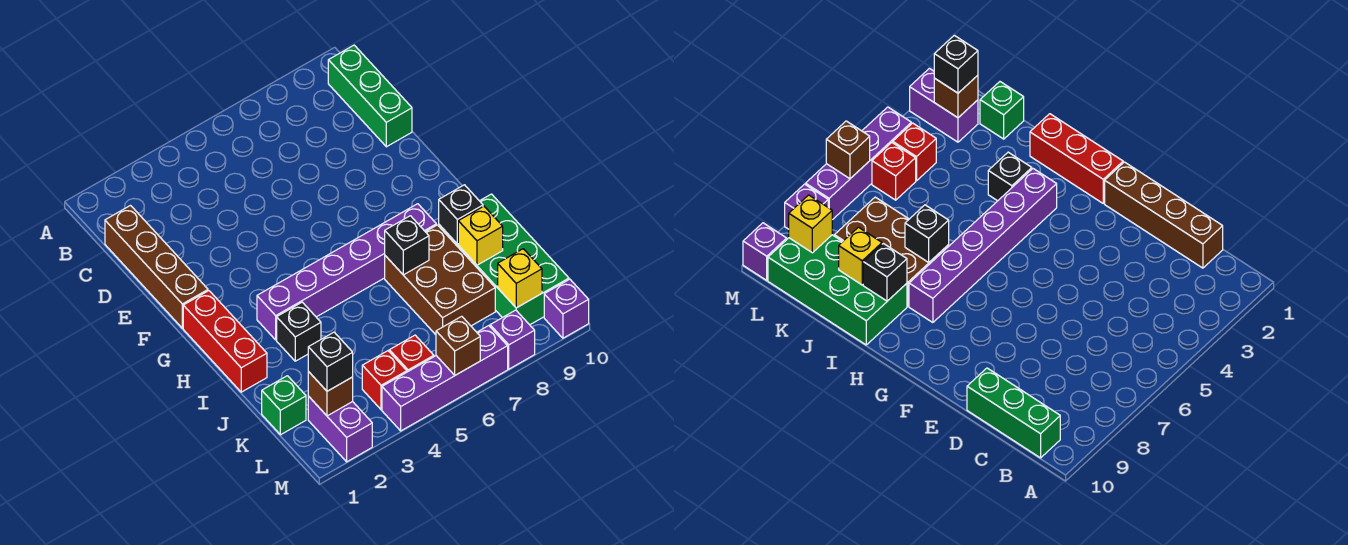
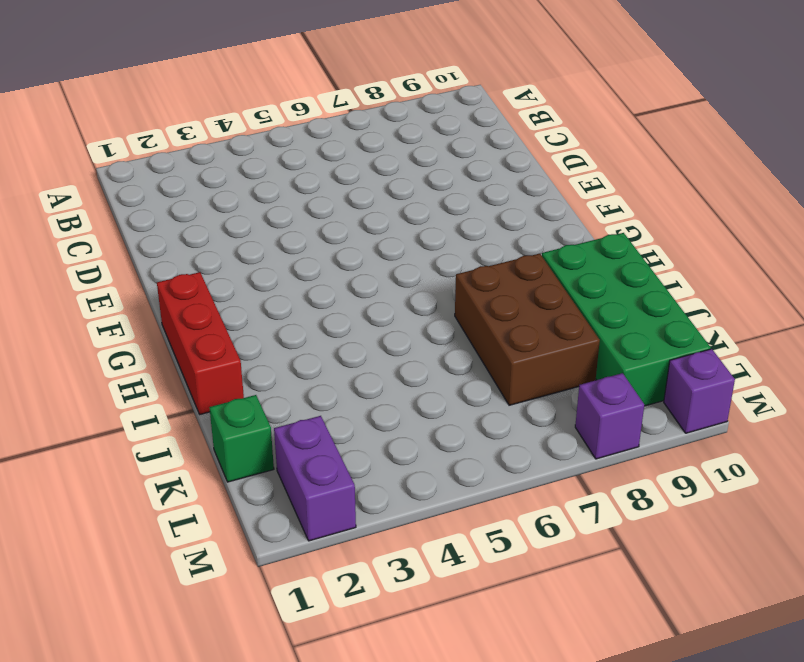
none -> green 1x3 brick [328,45,412,147]
none -> brown 1x4 brick [105,206,208,328]
none -> purple 1x6 brick [257,204,436,340]

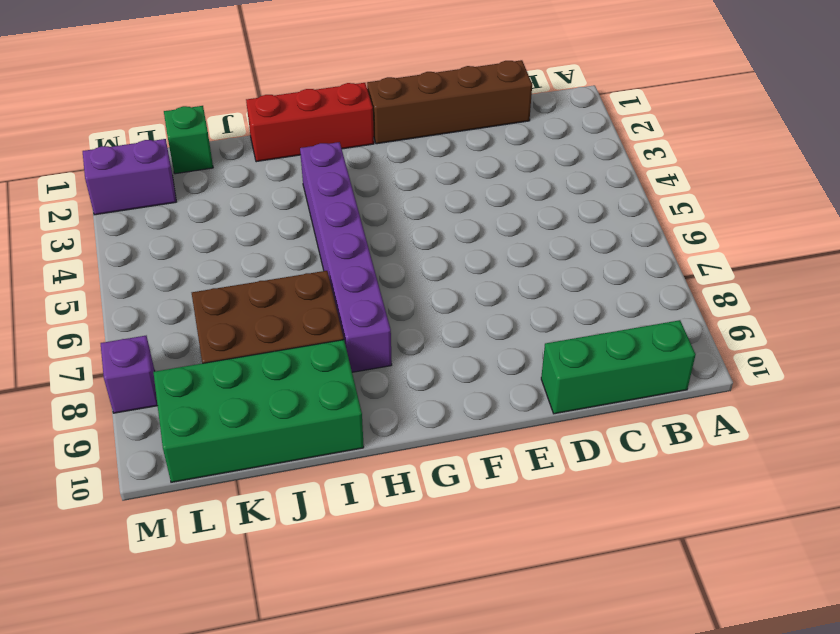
none -> black 1x1 brick [277,302,321,361]
none -> red 1x1 brick [362,351,407,410]
none -> red 1x1 brick [389,335,434,372]

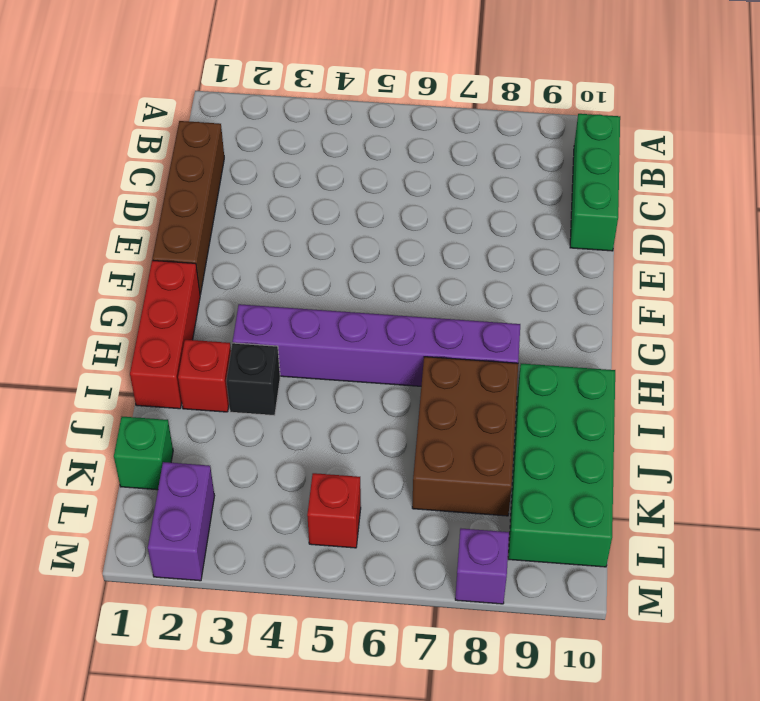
red 1x1 brick [178,340,231,412] -> red 1x1 brick moved to [362,351,407,410]
none -> purple 1x4 brick [382,326,508,431]
none -> purple 1x1 brick [544,279,589,338]
none -> black 1x1 brick [385,216,429,275]

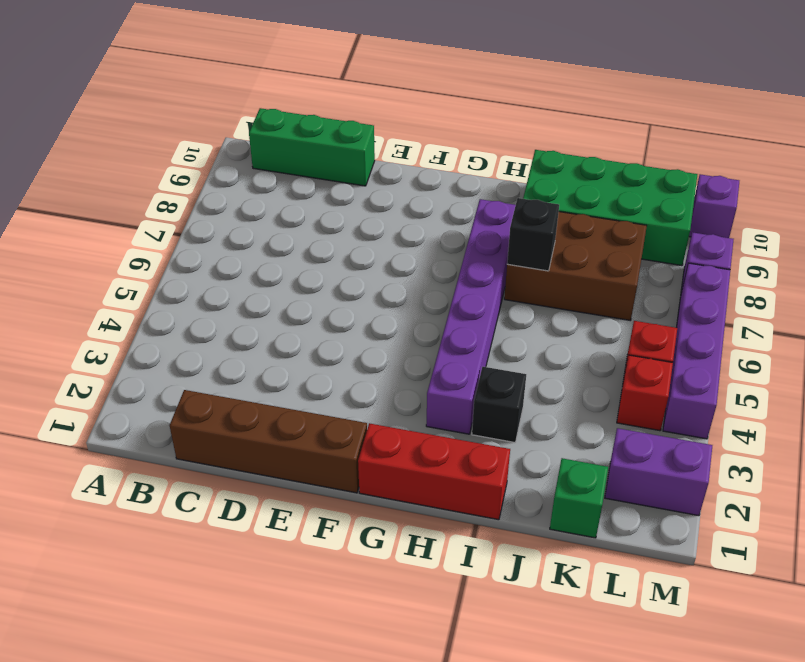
none -> black 1x1 brick [439,185,483,244]
none -> yellow 1x1 brick [458,206,503,265]
none -> brown 1x1 brick [308,372,353,416]

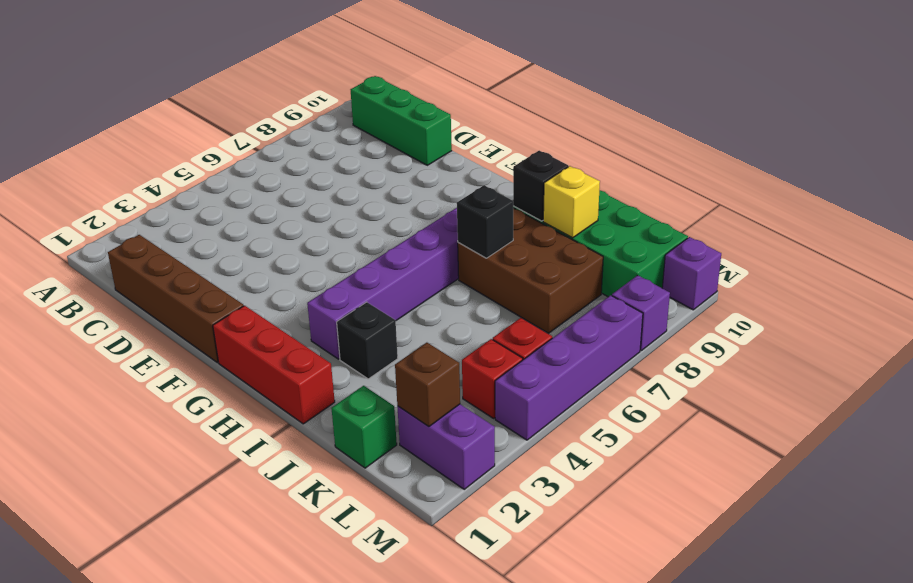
none -> yellow 1x1 brick [498,249,542,308]
none -> brown 1x1 brick [436,316,480,375]
none -> black 1x1 brick [308,332,353,391]

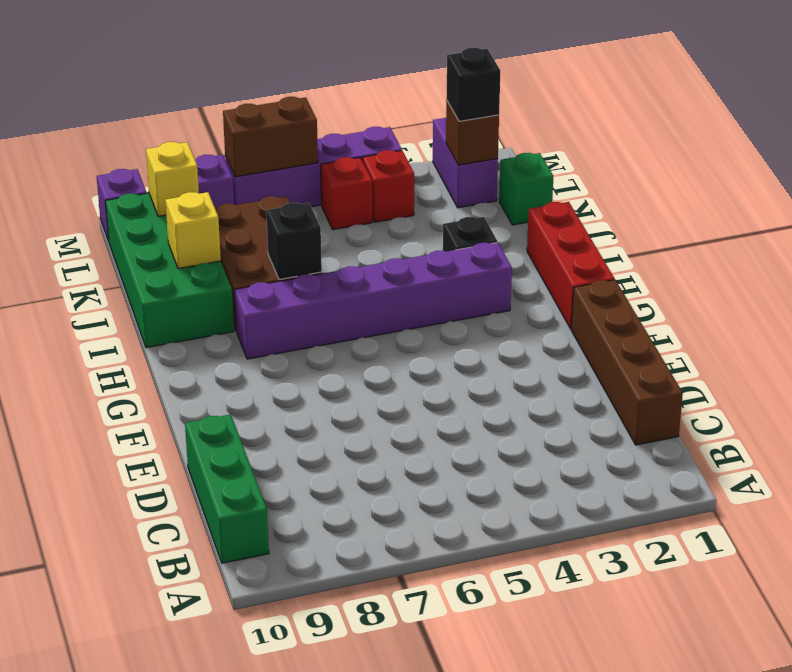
brown 1x2 brick [223,97,318,177] -> brown 1x1 brick [436,316,480,375]
none -> black 1x1 brick [439,185,483,244]

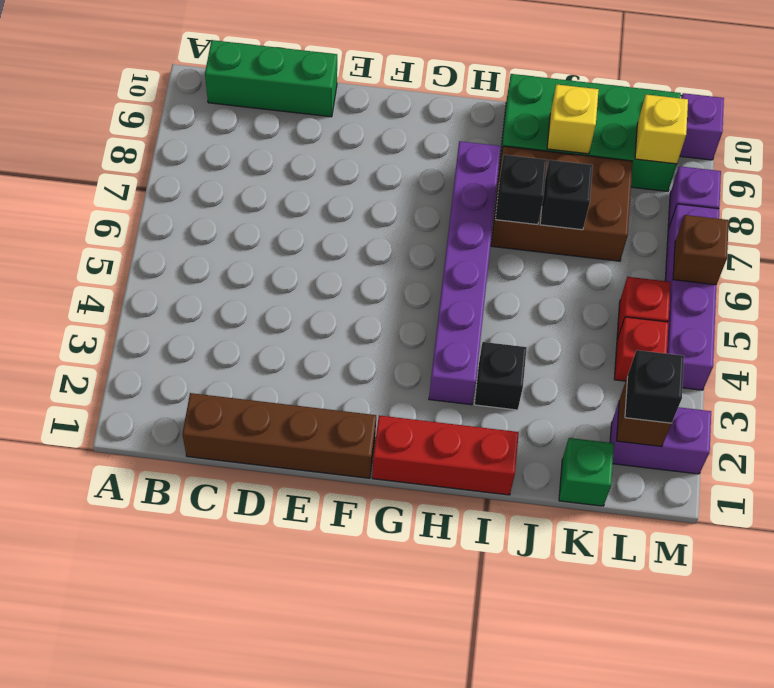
black 1x1 brick [540,160,593,230] -> black 1x1 brick moved to [439,185,483,244]

